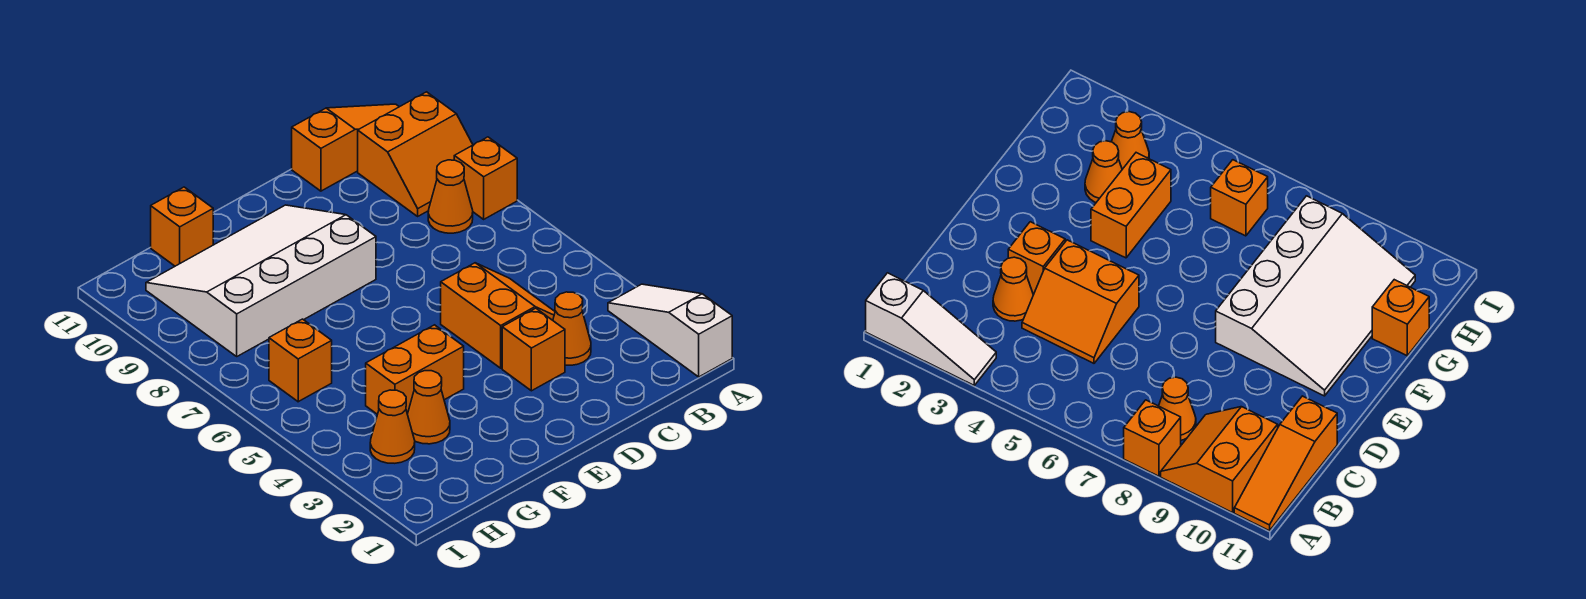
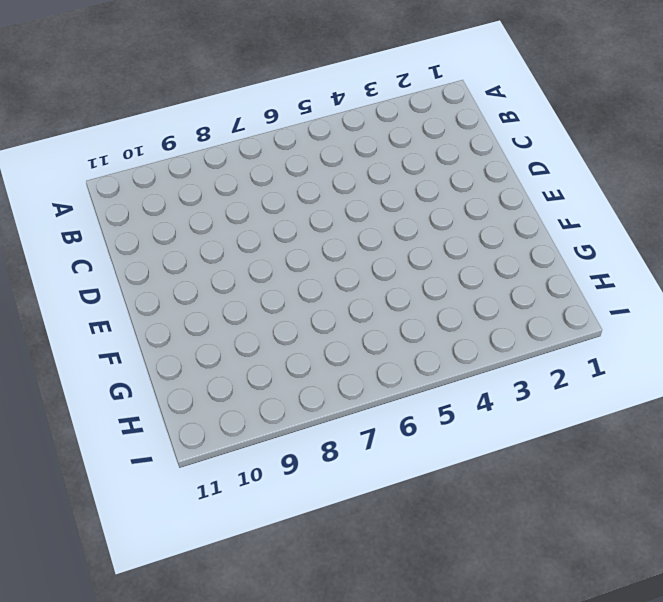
none -> white 1x3 slope [608,284,732,377]
none -> orange 1x1 brick [454,137,517,219]
none -> orange 2x2 slope [358,92,473,216]

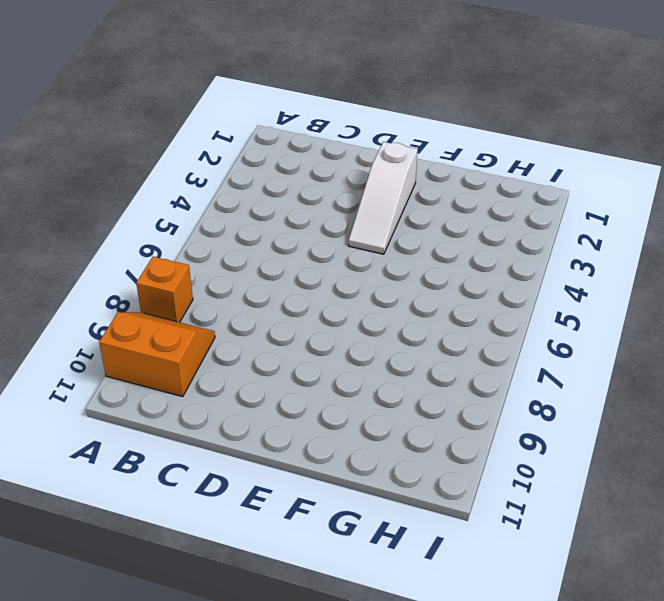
white 1x3 slope [348,142,418,254] -> white 1x3 slope moved to [608,284,732,377]
none -> orange 1x3 slope [292,104,399,191]
none -> orange 1x1 cone [428,160,473,233]
none -> orange 1x1 cone [553,292,591,365]

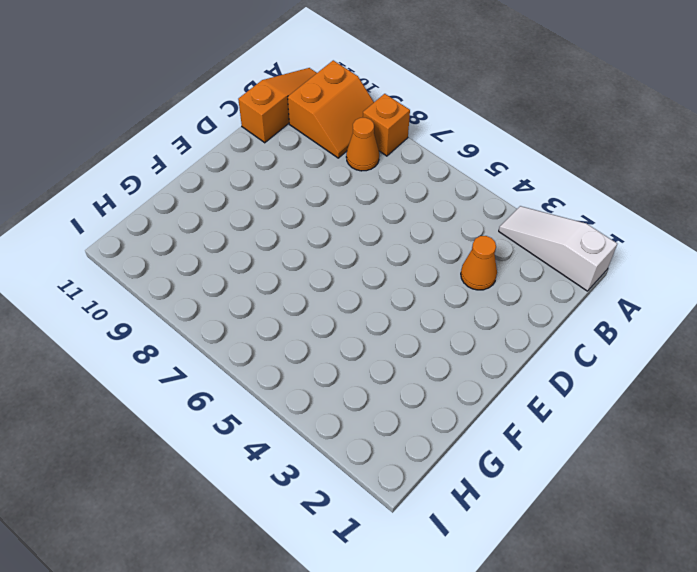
none -> orange 2x2 slope [441,263,555,368]
none -> orange 1x1 brick [502,308,565,391]
none -> white 3x4 slope [146,205,376,356]

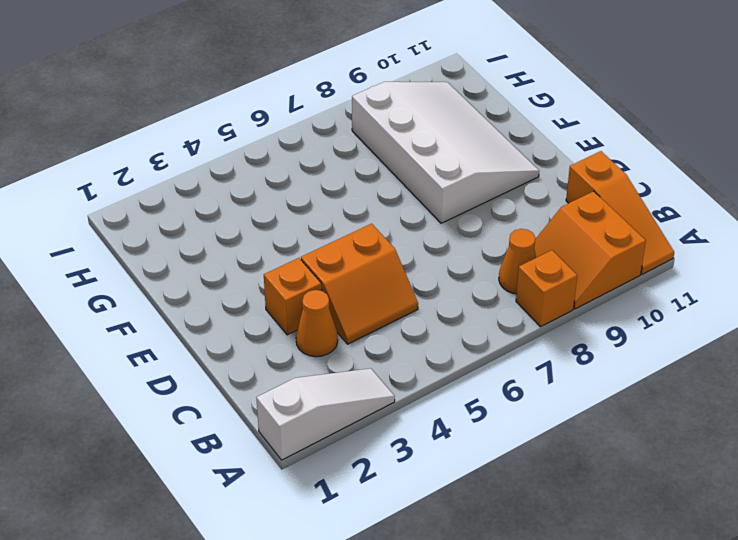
none -> orange 1x2 brick [366,325,464,414]
none -> orange 1x1 cone [407,371,450,444]
none -> orange 1x1 brick [151,187,213,266]

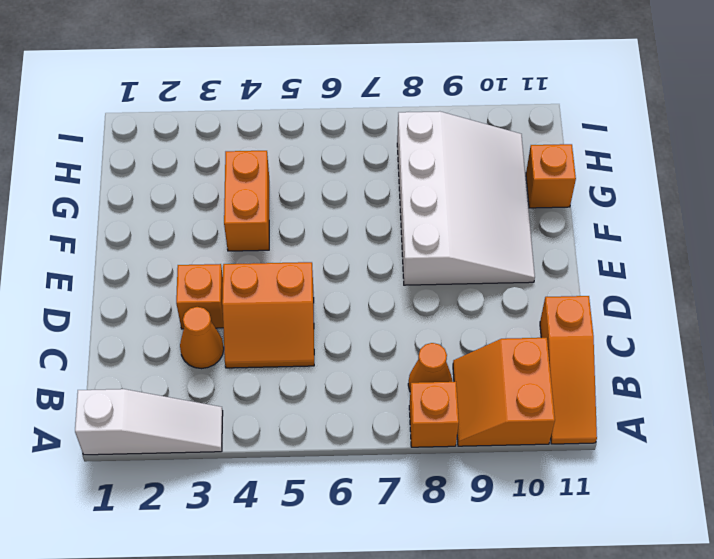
none -> orange 1x1 cone [407,371,450,444]
none -> orange 1x1 cone [370,390,415,463]
none -> orange 1x1 brick [269,319,332,402]

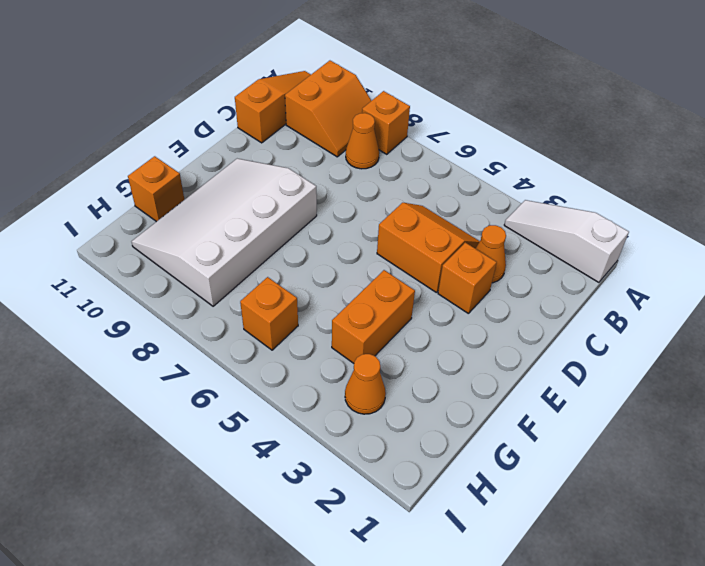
none -> orange 1x1 cone [407,371,450,444]

